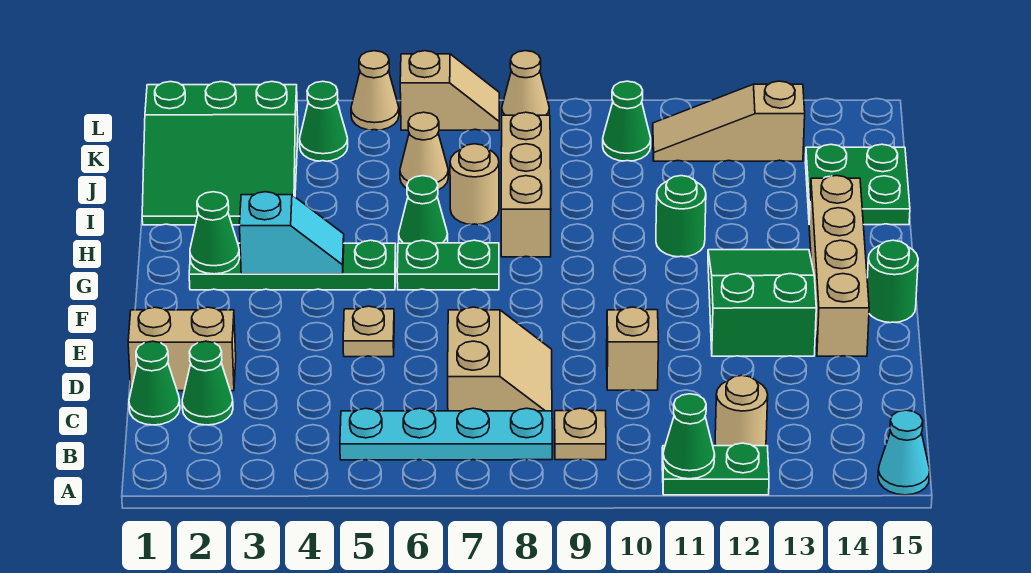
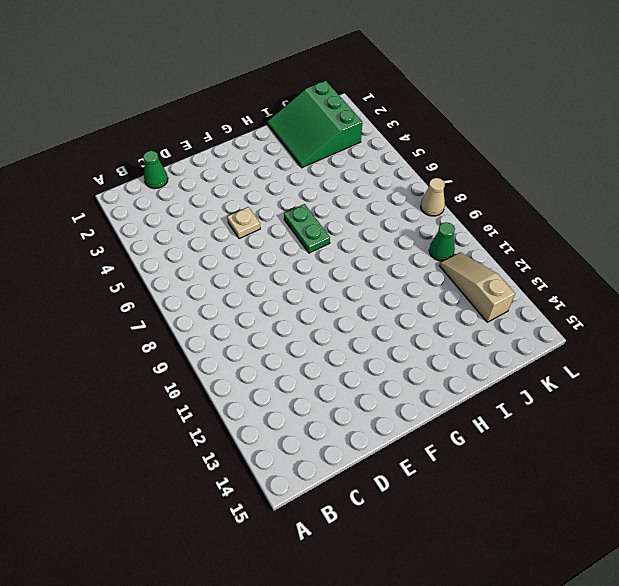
none -> green 1x2 plate [662,443,769,495]
none -> cyan 1x1 cone [878,410,930,495]
none -> cyan 1x4 plate [340,408,552,460]
none -> tan 1x1 plate [555,408,606,460]

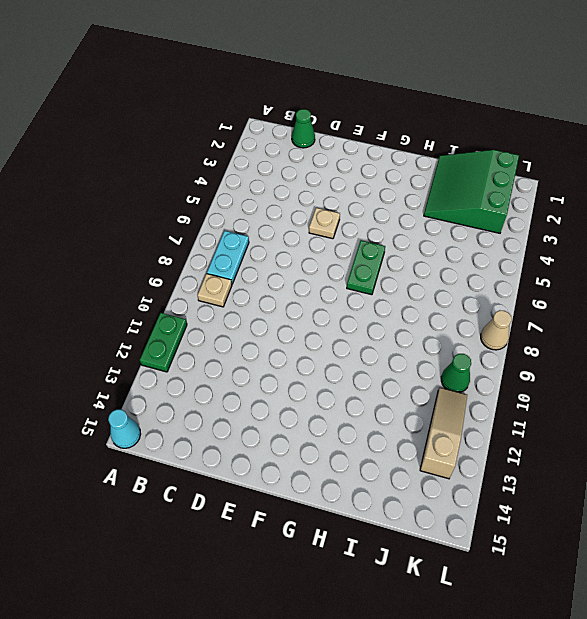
cyan 1x2 plate [207,231,249,284] -> cyan 1x4 plate [340,408,552,460]
none -> tan 1x1 round brick [715,375,768,446]
none -> green 1x1 cone [182,341,233,425]
none -> tan 2x2 slope [448,307,552,411]
none -> tan 1x2 brick [128,307,236,391]

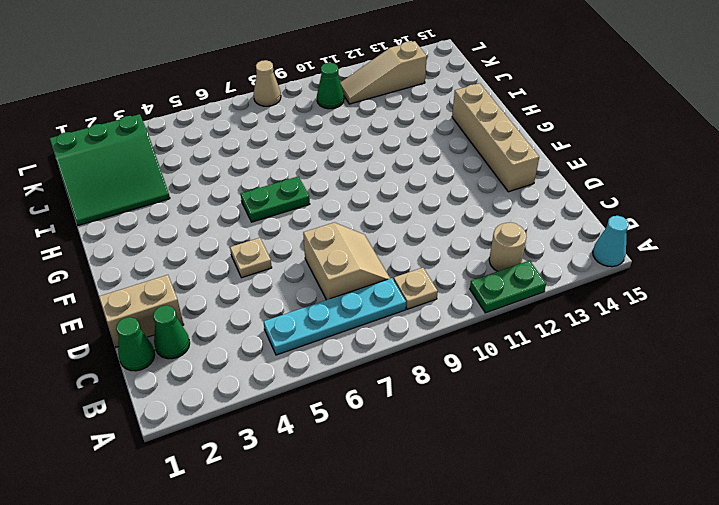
none -> tan 1x1 brick [607,307,659,390]
none -> green 2x3 slope [708,250,816,356]
none -> green 1x1 round brick [867,240,918,323]
none -> green 1x4 plate [189,240,396,290]

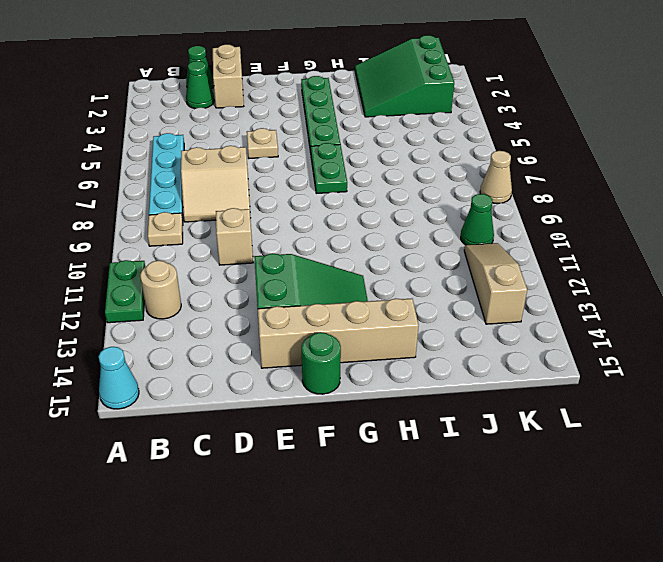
none -> green 1x1 cone [399,176,448,243]
none -> tan 1x3 brick [501,112,551,257]
none -> green 1x1 round brick [656,176,706,257]
none -> tan 1x1 round brick [450,144,499,225]

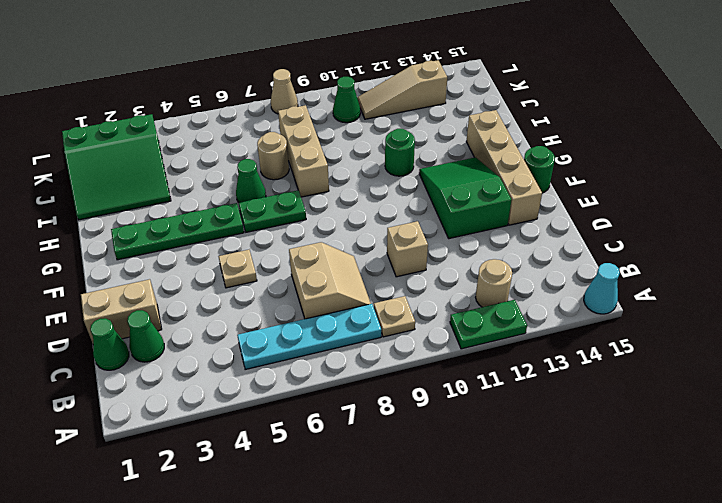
none -> green 2x2 plate [805,144,910,225]
none -> tan 1x1 cone [400,112,448,190]
none -> green 1x1 cone [300,81,348,161]
none -> tan 1x1 cone [351,51,399,130]

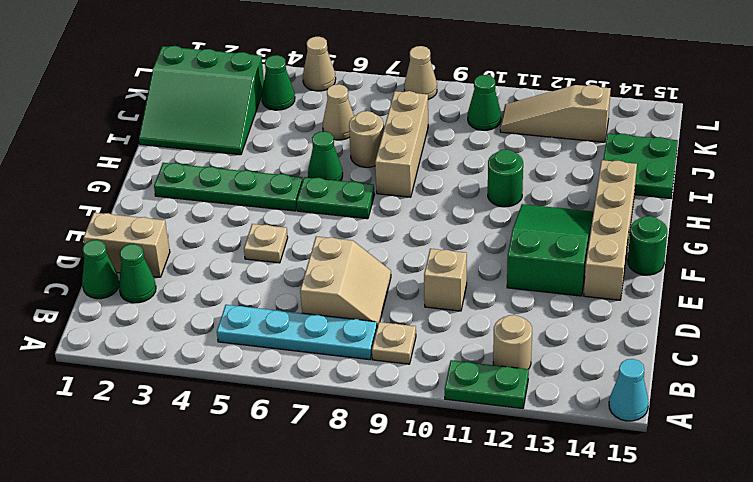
none -> tan 1x2 slope [400,51,499,130]
none -> green 1x1 cone [663,394,715,479]
none -> green 1x1 cone [190,192,240,274]
none -> cyan 1x2 slope [240,192,344,274]

